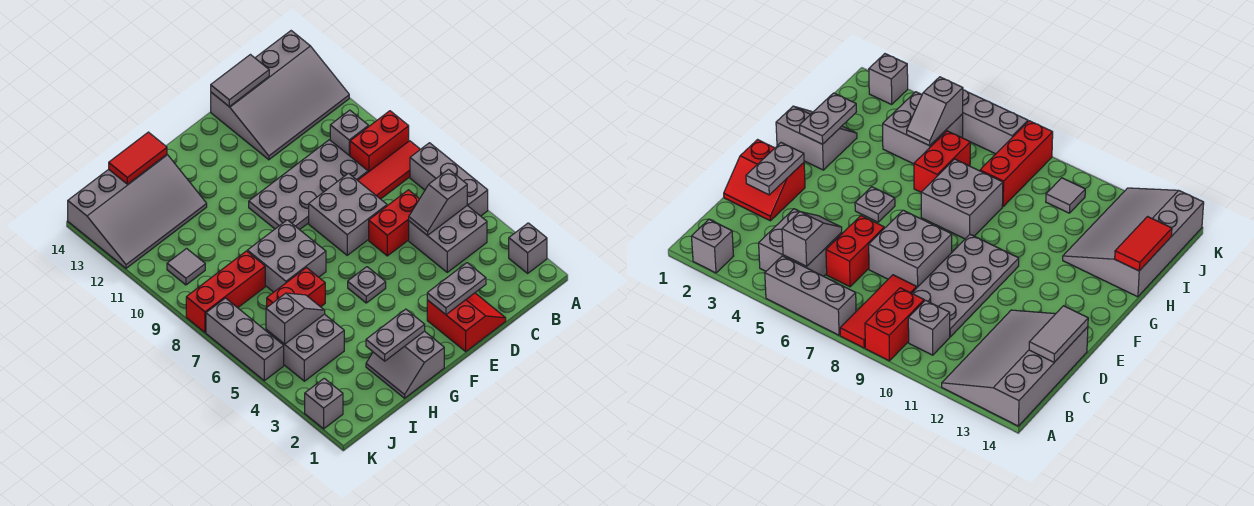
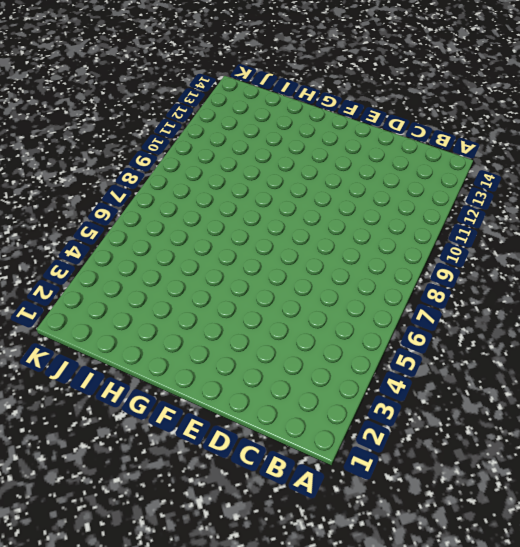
none -> grey 1x1 brick [509,223,547,273]
none -> grey 1x3 brick [410,143,488,216]
none -> red 1x3 tile [358,141,420,199]

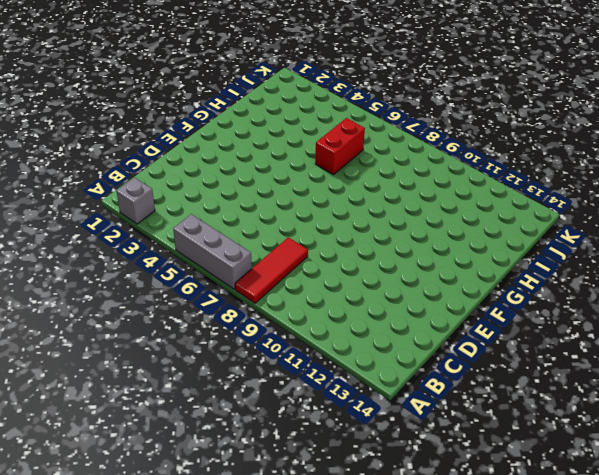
none -> red 1x2 brick [350,111,409,172]
none -> grey 3x4 slope [211,31,349,160]
none -> grey 2x2 brick [409,206,487,272]

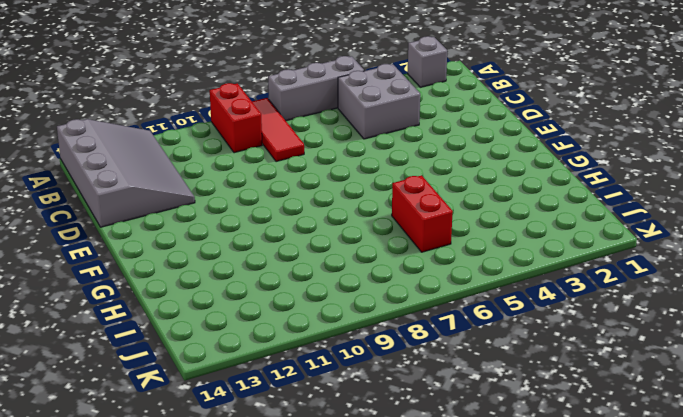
none -> grey 1x1 brick [330,110,369,156]
none -> red 1x2 brick [369,190,419,256]
none -> grey 2x4 plate [249,140,368,230]

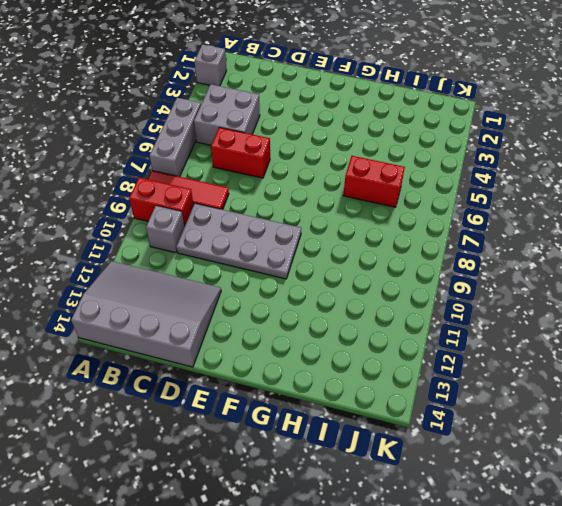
none -> red 2x2 slope [427,293,506,352]
none -> grey 2x2 brick [309,173,387,255]
none -> grey 1x1 plate [348,267,386,303]

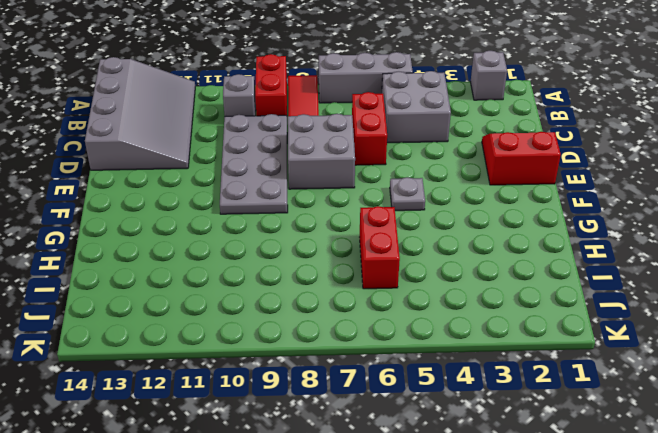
none -> grey 2x2 slope [366,331,444,398]
none -> grey 2x2 brick [247,220,326,292]
none -> grey 3x4 slope [68,155,207,268]

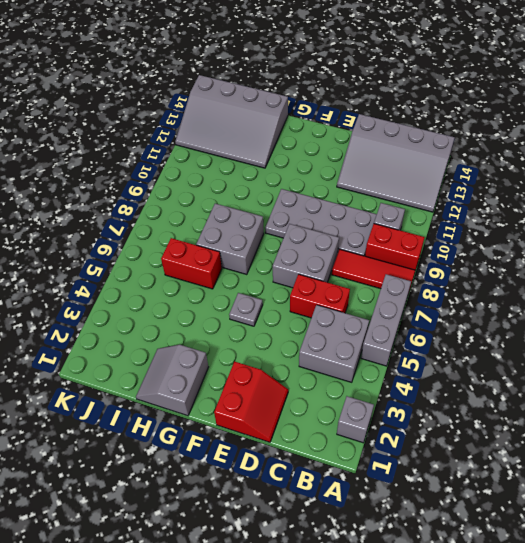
none -> grey 2x2 brick [266,314,344,381]
none -> red 1x3 brick [186,251,265,332]
none -> grey 1x1 tile [167,249,205,285]

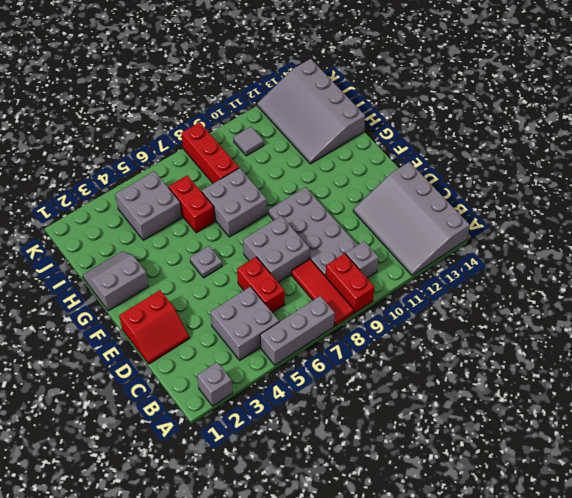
none -> grey 1x1 brick [305,378,343,429]
none -> grey 1x3 brick [206,298,284,381]
none -> grey 1x2 slope [409,169,467,236]

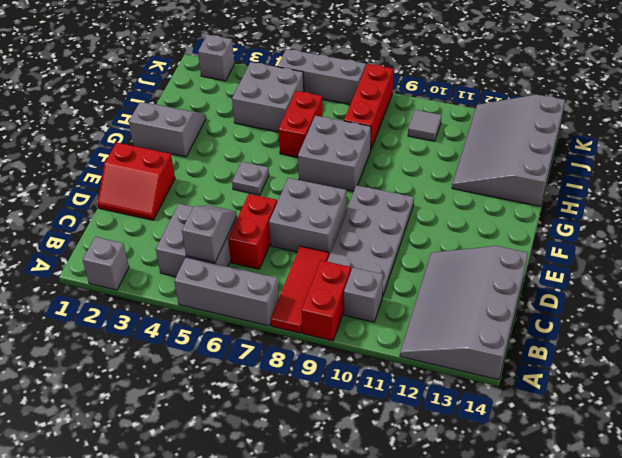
none -> grey 1x2 tile [211,55,269,106]
none -> grey 1x2 plate [427,263,486,314]
none -> grey 1x2 plate [366,309,425,361]

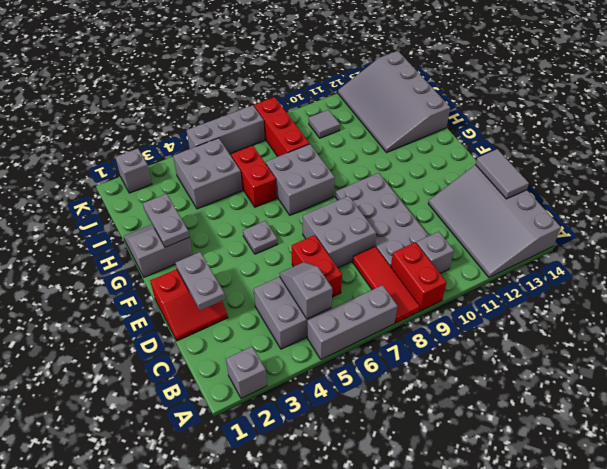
none -> red 1x2 tile [109,132,167,184]
none -> grey 1x2 slope [266,293,325,344]

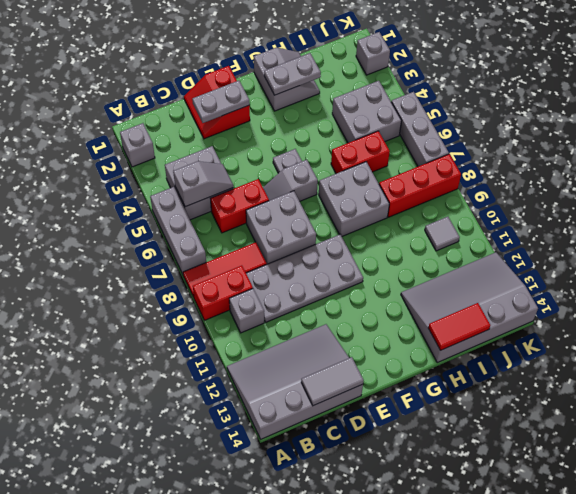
grey 1x2 slope [263,160,318,201] -> grey 1x2 slope moved to [266,293,325,344]

